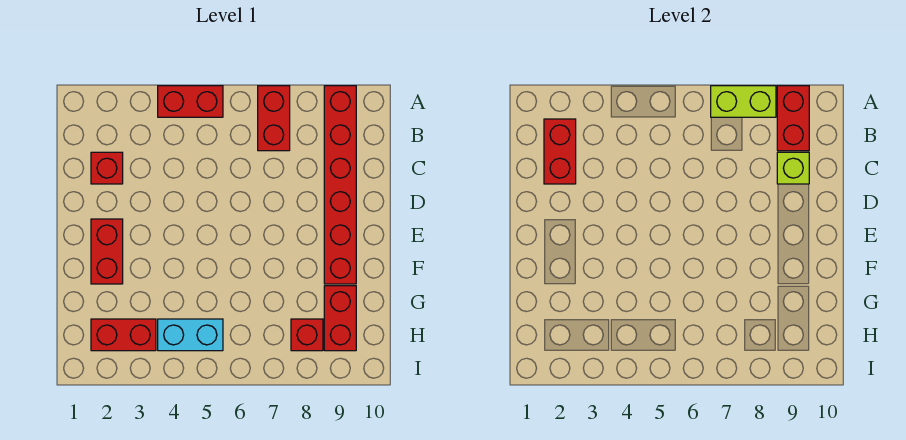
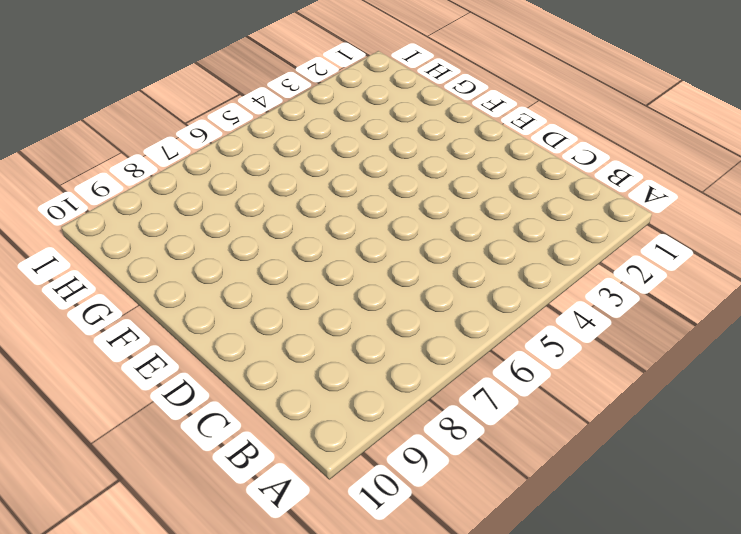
none -> red 1x2 brick [158,86,223,117]
none -> red 1x2 brick [258,86,290,151]
none -> red 1x6 brick [324,86,356,284]

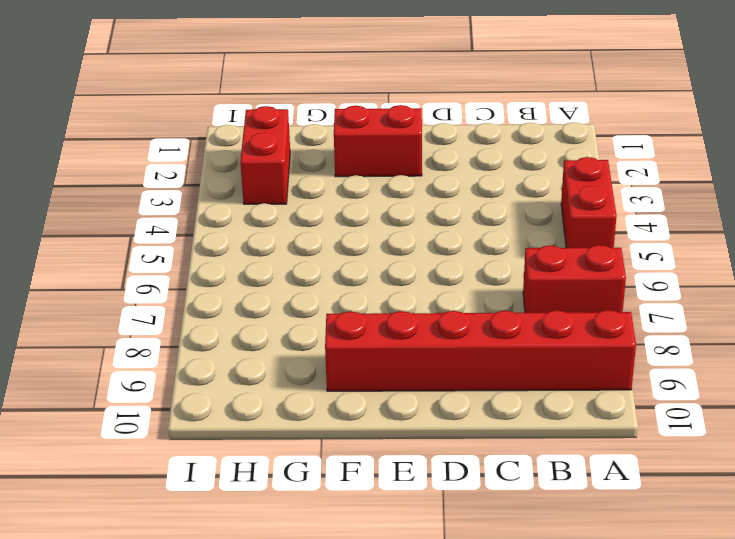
none -> red 1x1 brick [91,152,123,184]
none -> red 1x2 brick [324,286,356,351]
none -> cyan 1x2 brick [158,319,223,351]

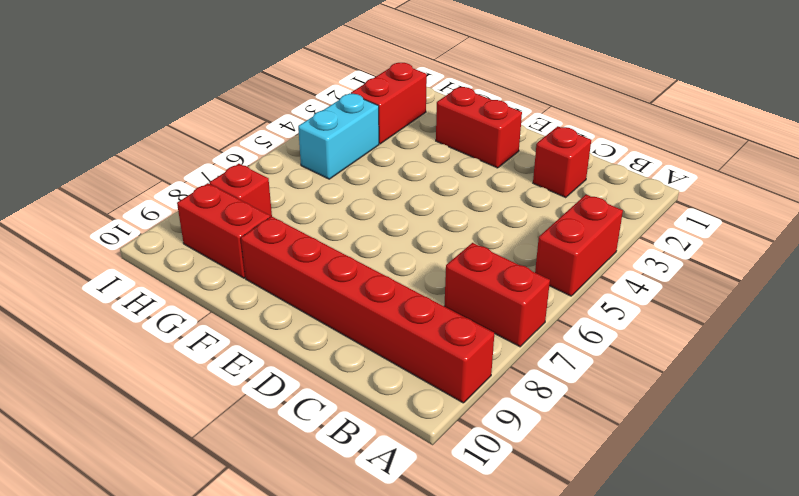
none -> lime 1x2 brick [711,86,776,117]
none -> red 1x2 brick [777,86,809,151]
none -> red 1x2 brick [544,119,576,184]

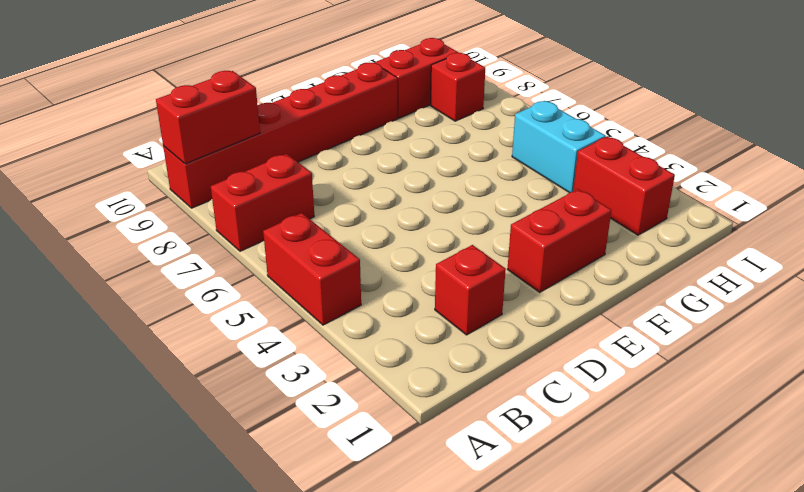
none -> lime 1x2 brick [711,86,776,117]
none -> red 1x2 brick [544,119,576,184]
none -> lime 1x1 brick [777,152,809,184]

